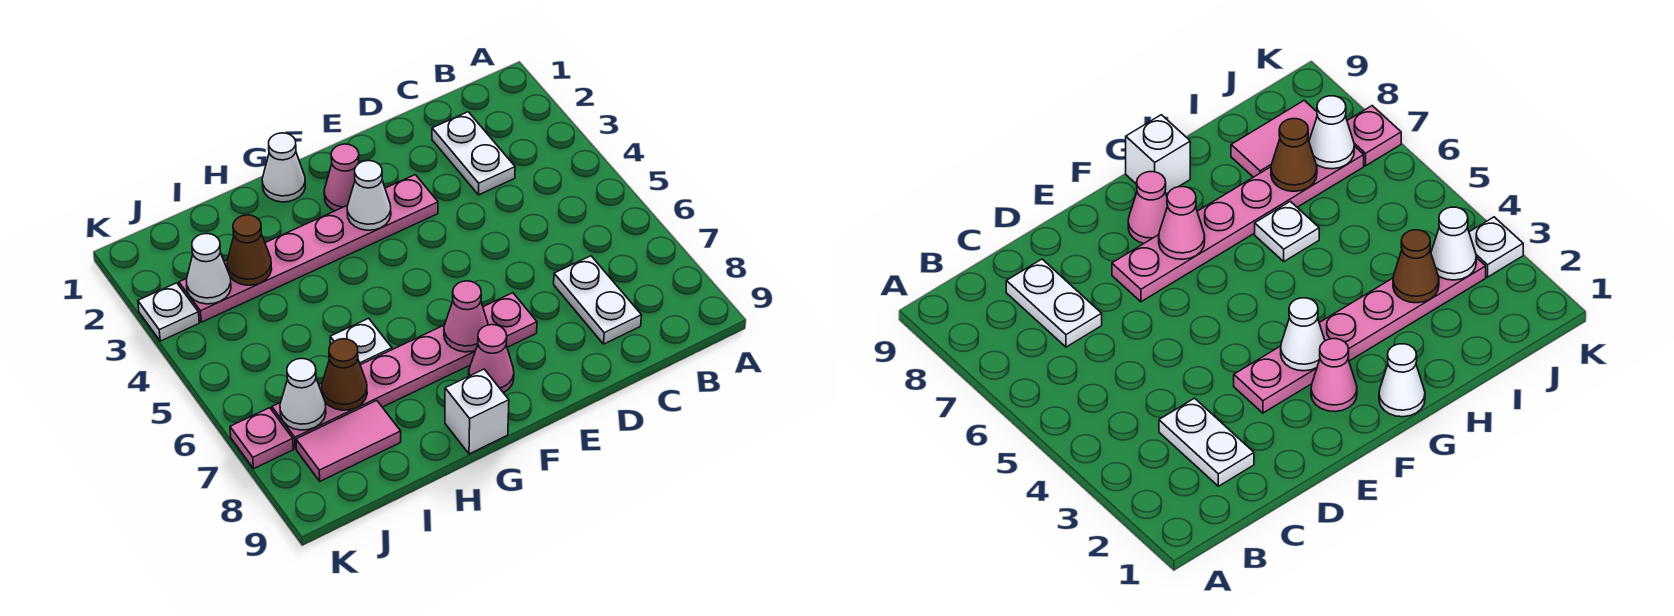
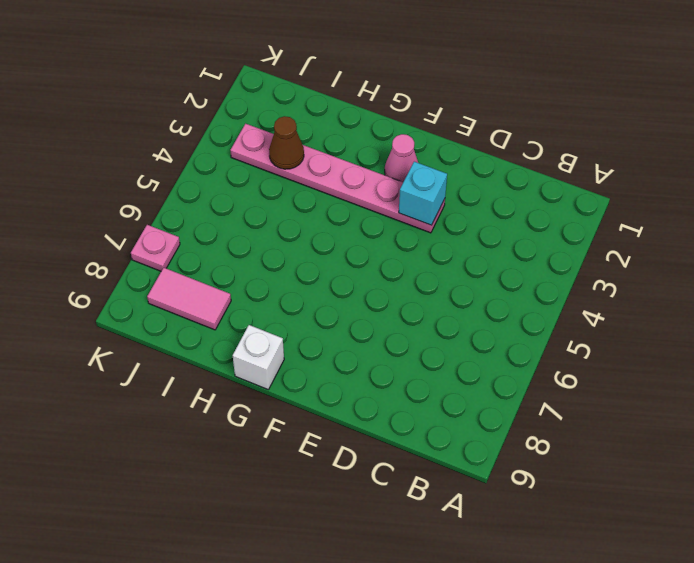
cyan 1x1 brick [399,162,447,225] -> none
none -> white 1x2 plate [432,112,515,195]
none -> white 1x2 plate [554,256,642,344]
none -> pink 1x6 plate [272,293,537,449]

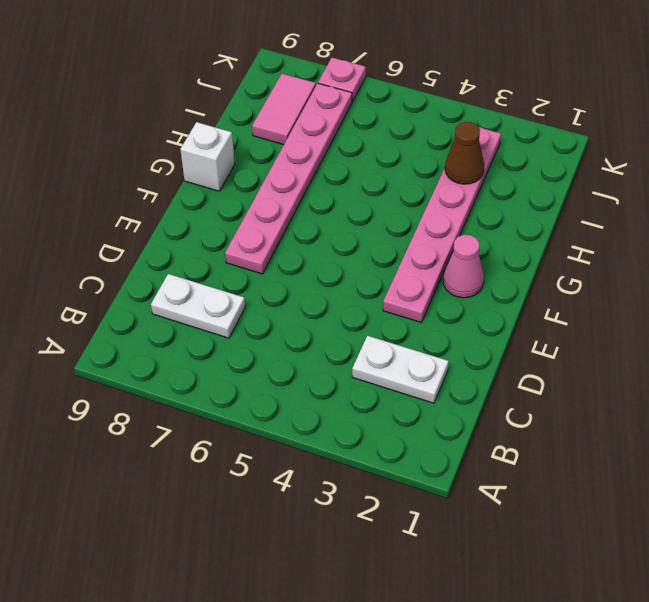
none -> pink 1x1 cone [469,325,514,393]
none -> white 1x1 cone [262,133,305,202]
none -> white 1x1 plate [330,318,392,365]

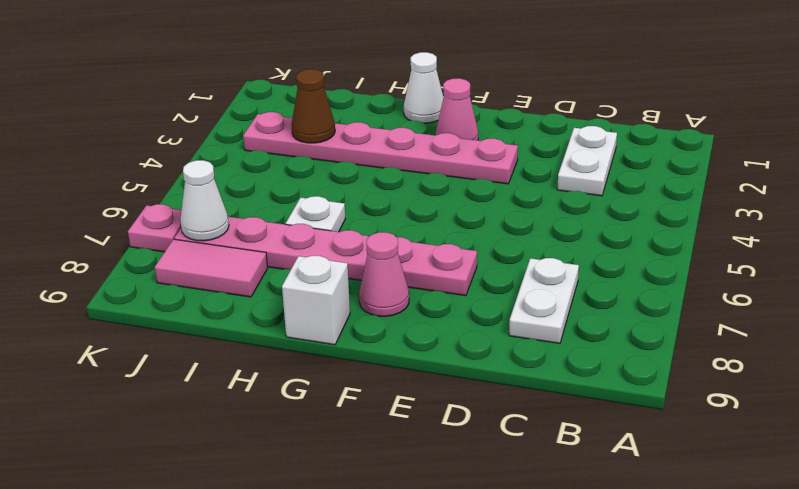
none -> white 1x1 plate [138,283,199,341]
none -> white 1x1 cone [347,161,391,230]
none -> pink 1x1 cone [444,281,488,352]

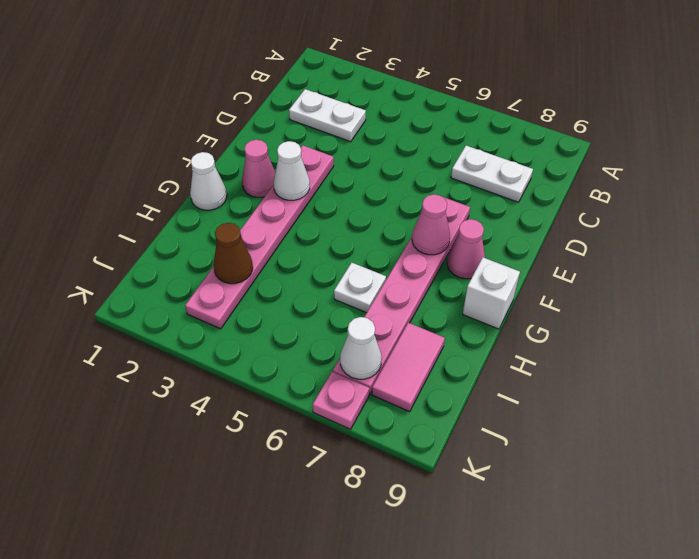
none -> white 1x1 plate [138,283,199,341]
none -> brown 1x1 cone [322,339,367,410]
none -> white 1x1 cone [186,234,231,304]

